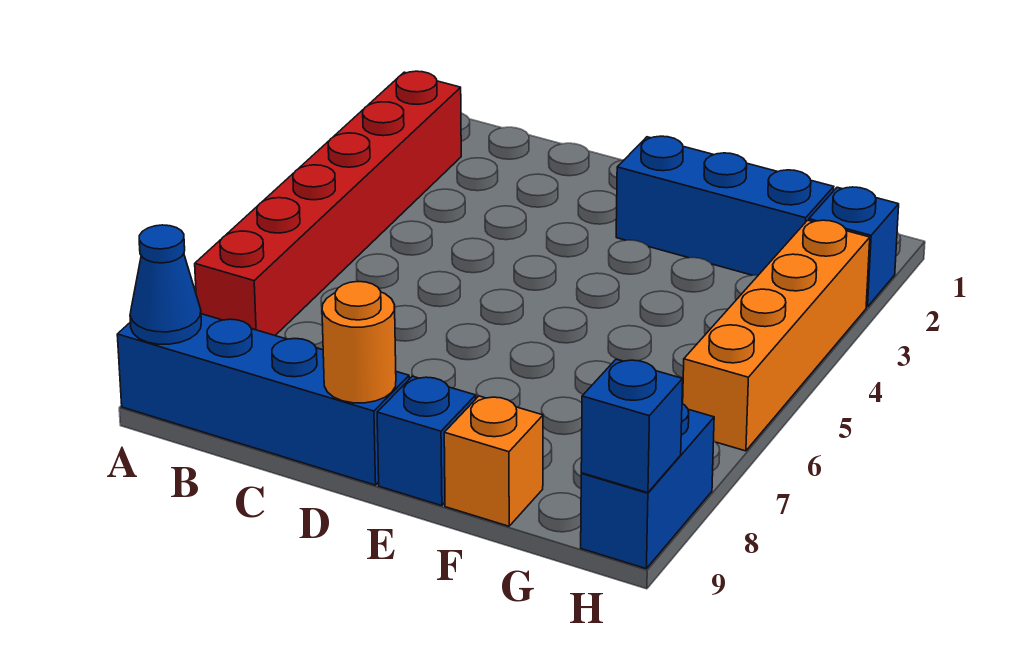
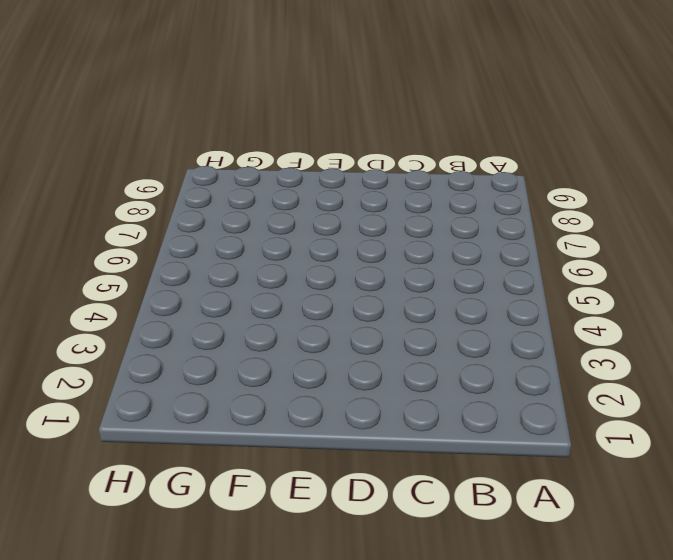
none -> red 1x6 brick [195,71,461,335]
none -> blue 1x4 brick [117,314,409,485]

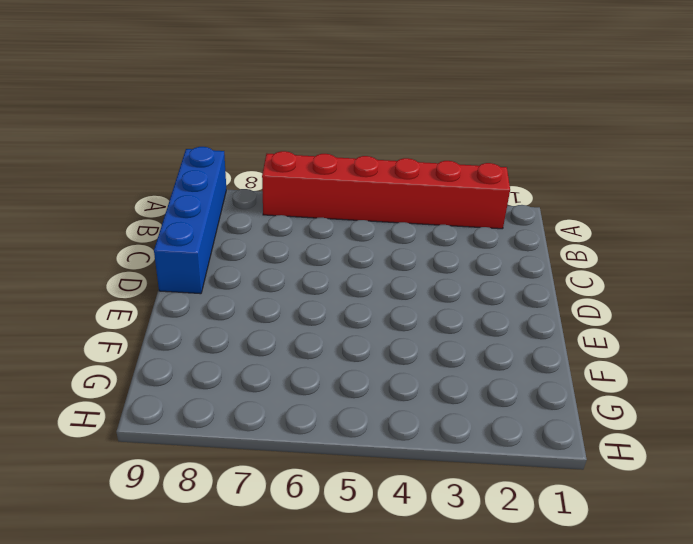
none -> blue 1x3 brick [616,136,834,275]
none -> blue 1x1 brick [377,376,476,506]

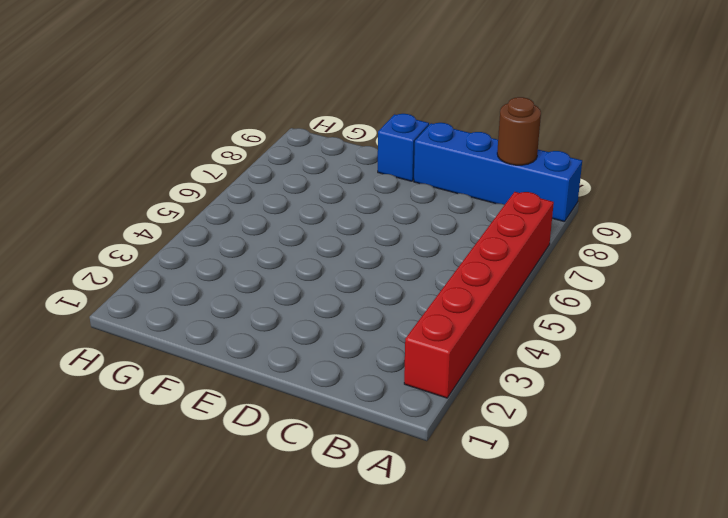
brown 1x1 round brick [497,97,541,165] -> none
none -> blue 1x3 brick [616,136,834,275]
none -> orange 1x1 brick [444,396,543,526]

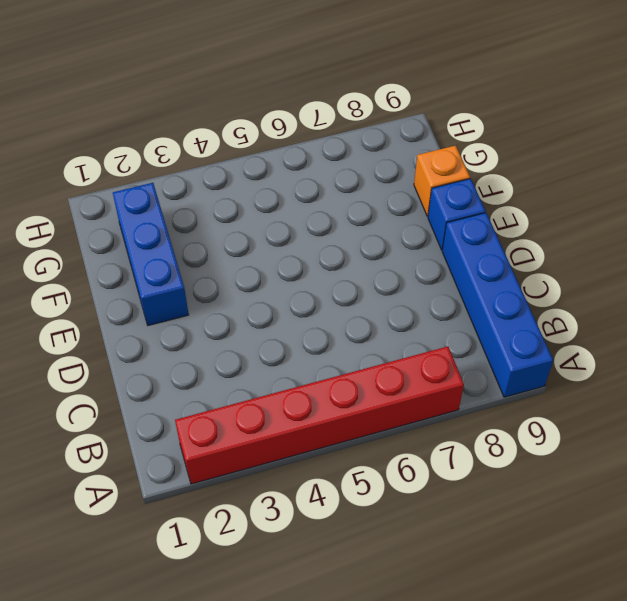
none -> blue 1x1 brick [809,187,899,307]
none -> orange 1x4 brick [683,220,870,451]

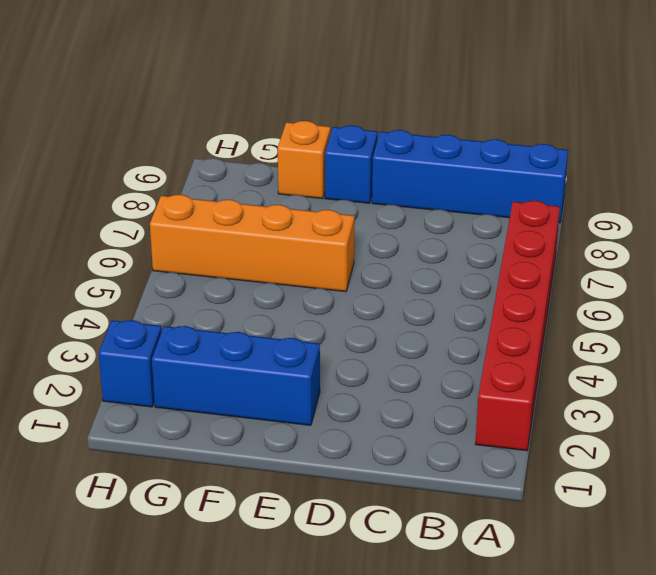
orange 1x4 brick [150,195,355,292] -> orange 1x4 brick turned to [683,220,870,451]
none -> blue 1x2 brick [581,404,714,568]
none -> blue 1x1 cone [130,225,201,344]

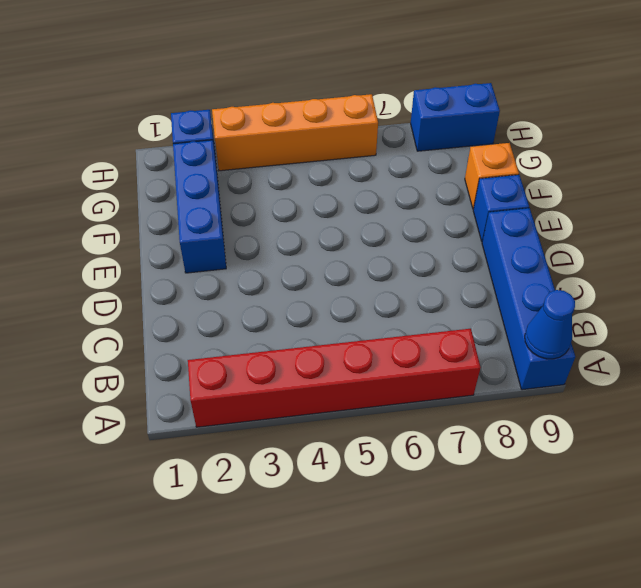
none -> orange 1x1 round brick [322,282,396,403]
none -> blue 1x1 brick [581,359,683,493]

